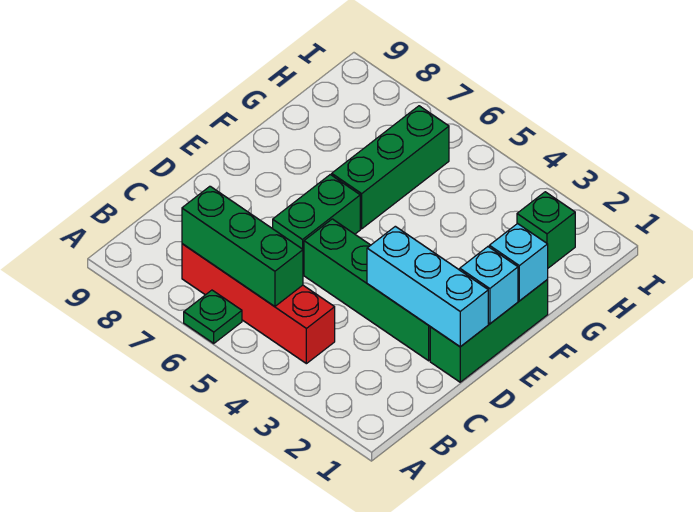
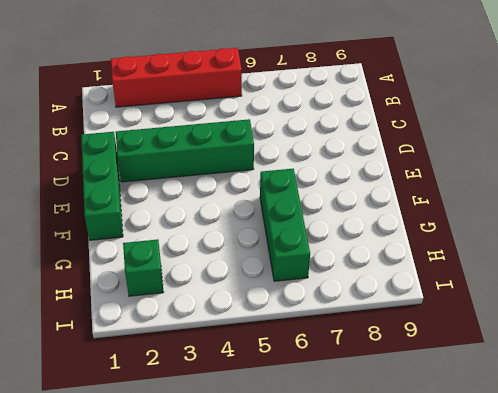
red 1x4 brick [111,48,242,107] -> red 1x4 brick moved to [182,244,335,364]
none -> green 1x1 plate [184,290,242,343]
none -> green 1x2 brick [273,175,360,274]

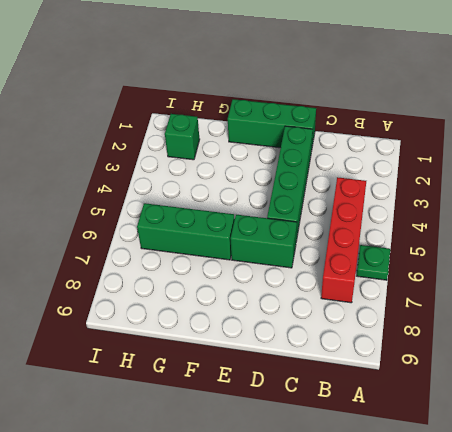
none -> green 1x3 brick [182,186,303,307]
none -> cyan 1x3 brick [367,226,488,347]

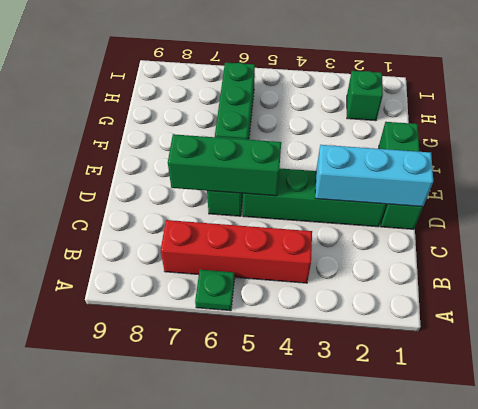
green 1x3 brick [168,134,281,196] -> green 1x3 brick moved to [182,186,303,307]
none -> cyan 1x1 brick [460,247,518,324]
none -> cyan 1x1 brick [489,224,548,301]

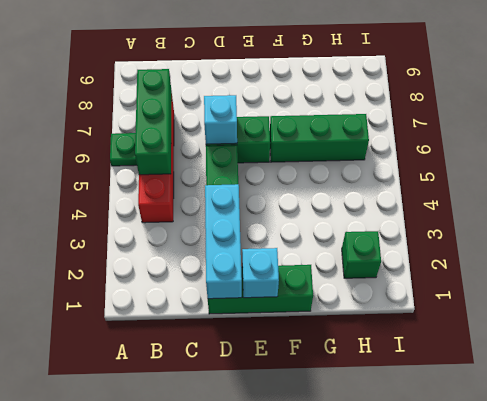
cyan 1x1 brick [204,95,237,144] -> cyan 1x1 brick moved to [489,224,548,301]

